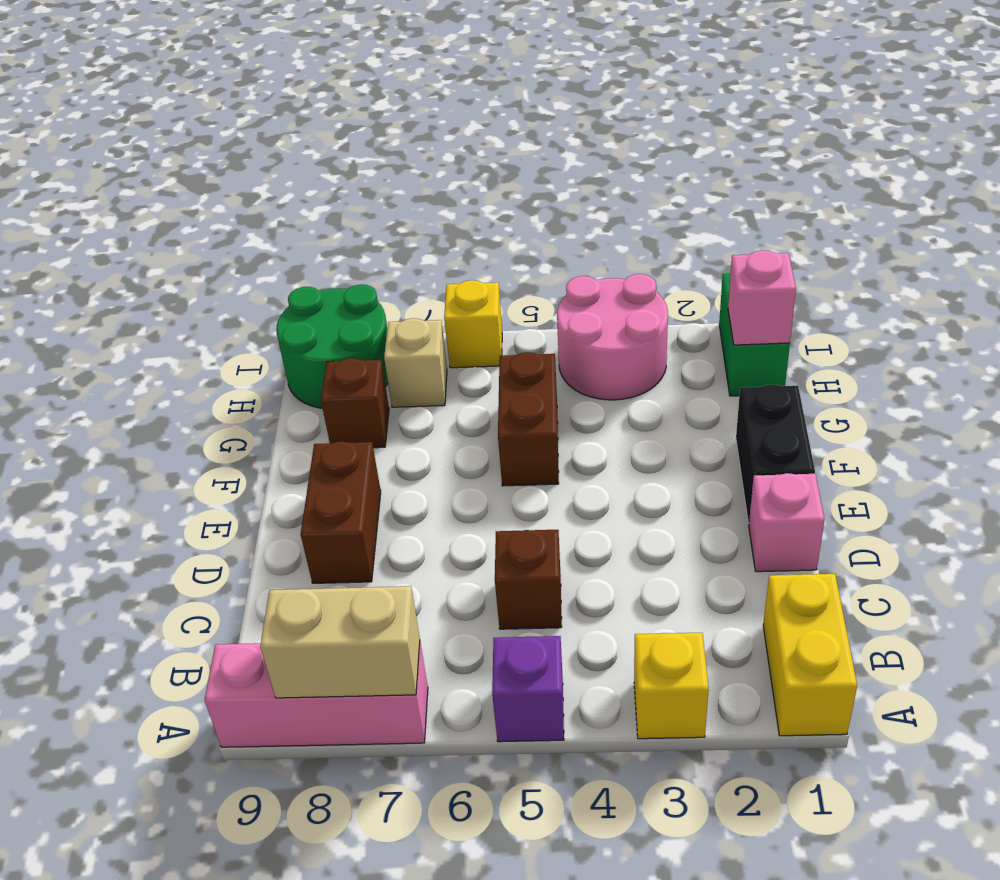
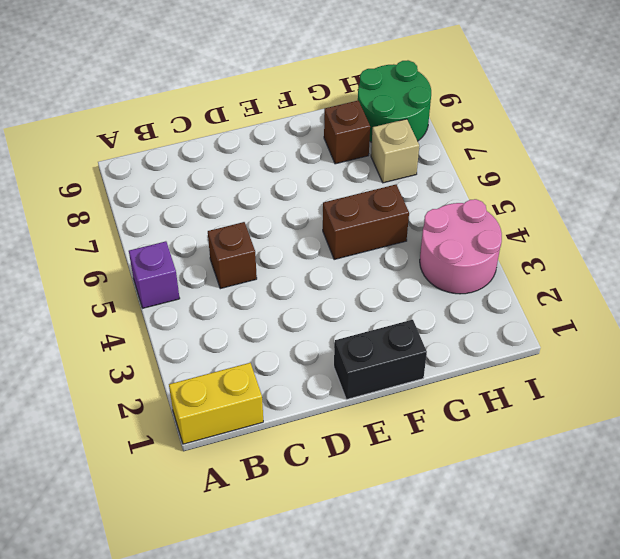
none -> yellow 1x1 brick [634,633,709,739]
none -> pink 1x3 brick [205,643,428,747]
none -> pink 1x1 brick [749,473,825,572]

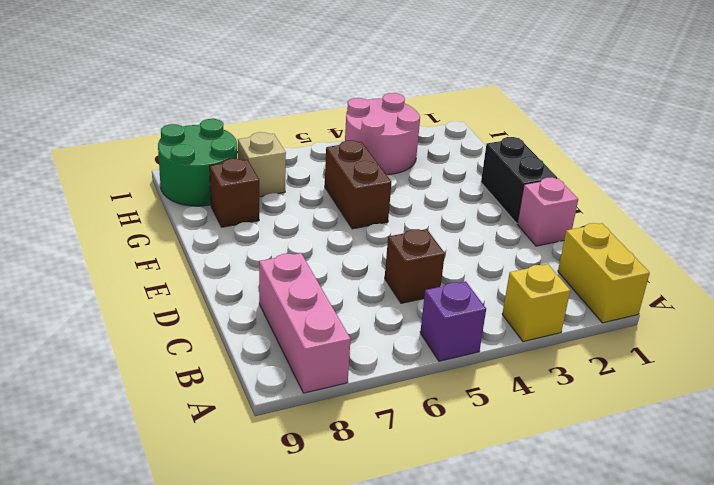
pink 1x3 brick [259,253,351,393] -> pink 1x3 brick turned to [205,643,428,747]
none -> brown 1x2 brick [301,442,381,583]
none -> green 1x2 brick [719,274,790,396]
none -> yellow 1x1 brick [444,280,502,368]

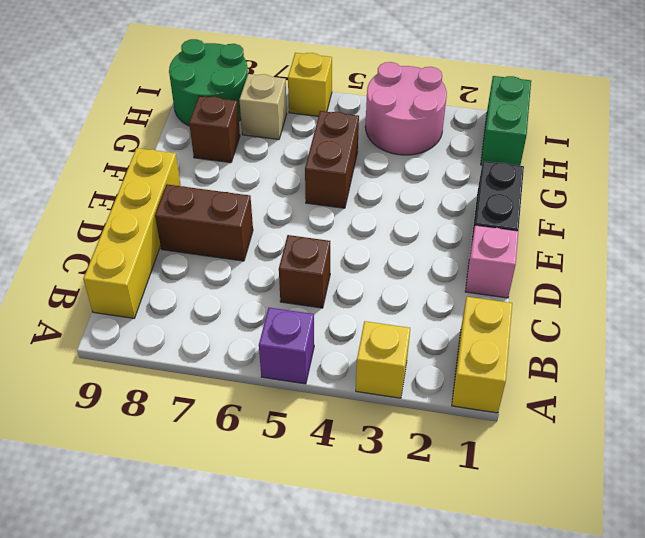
yellow 1x4 brick [83,148,181,318] -> none
brown 1x2 brick [155,184,253,261] -> brown 1x2 brick turned to [301,442,381,583]
none -> pink 1x3 brick [205,643,428,747]
none -> tan 1x2 brick [260,586,420,698]
none -> pink 1x1 brick [728,250,796,345]

